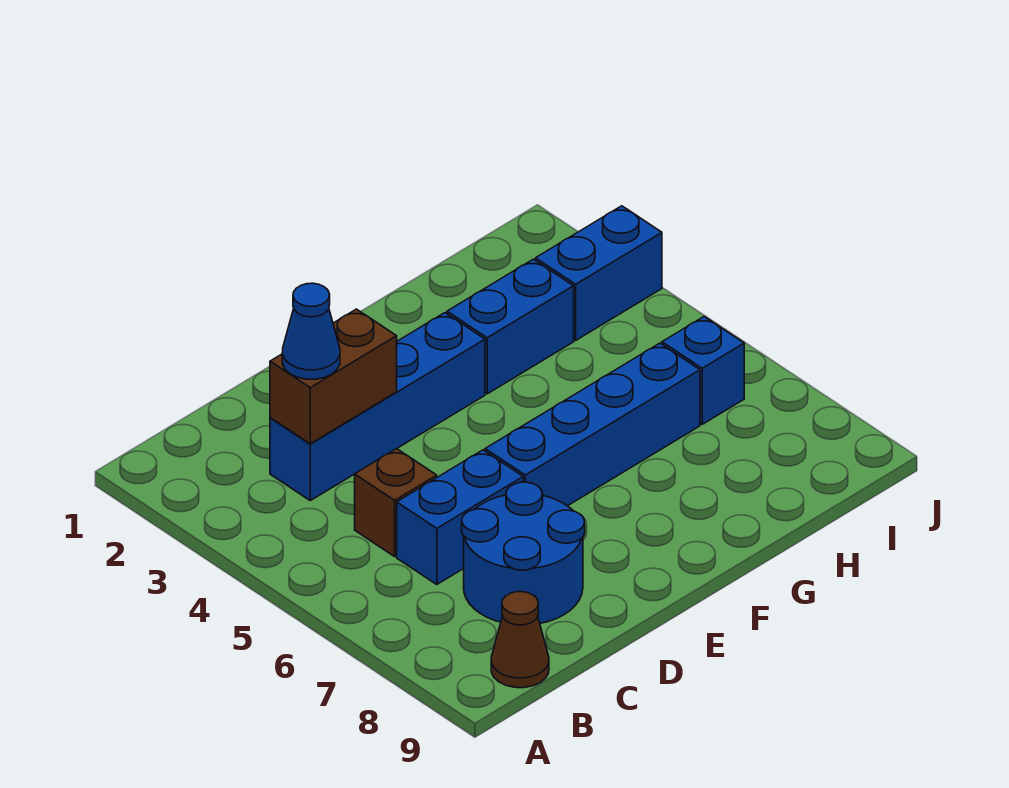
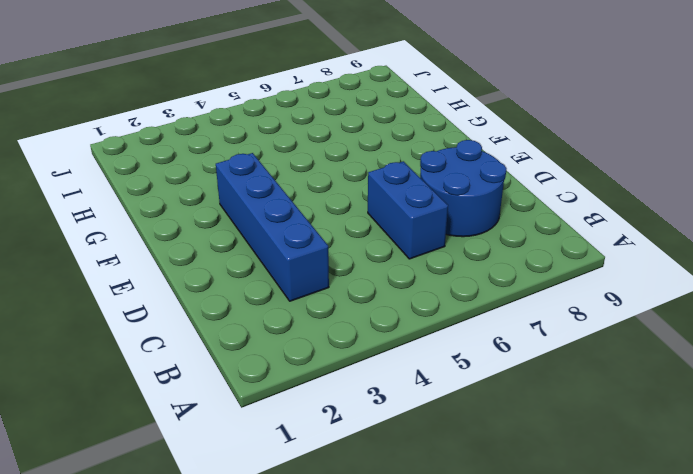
none -> brown 1x1 cone [491,592,549,688]
none -> brown 1x1 brick [355,449,437,556]

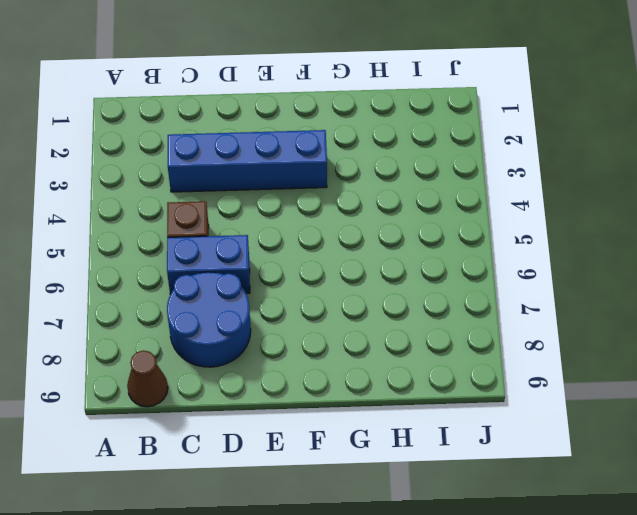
none -> blue 1x4 brick [485,343,700,506]
none -> blue 1x2 brick [447,259,574,394]

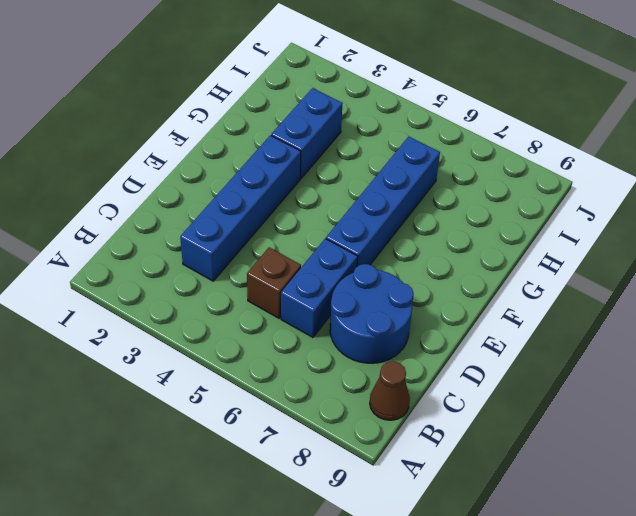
none -> blue 1x2 brick [536,206,662,340]
none -> blue 1x1 brick [662,317,744,424]

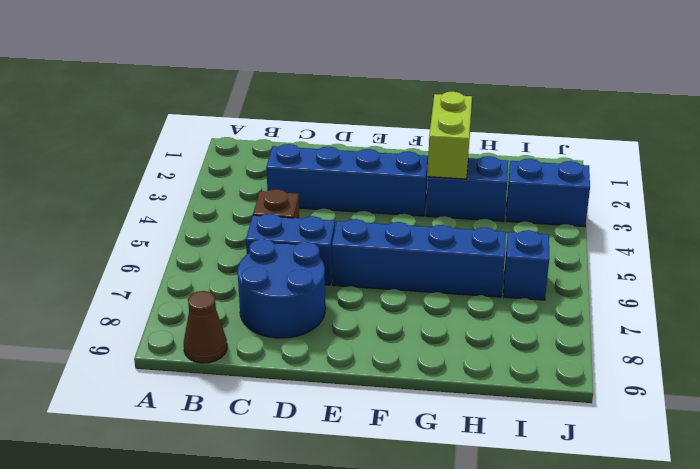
lime 1x2 brick [428,92,472,179] -> none
none -> brown 1x2 brick [270,309,397,444]
none -> blue 1x1 cone [282,283,340,379]

